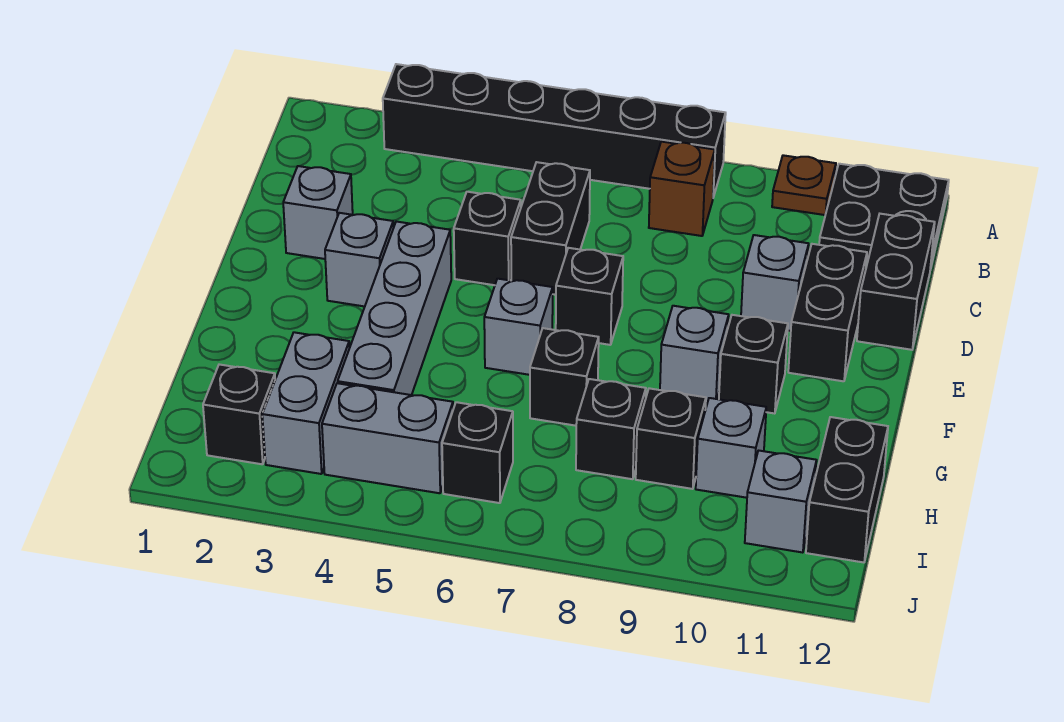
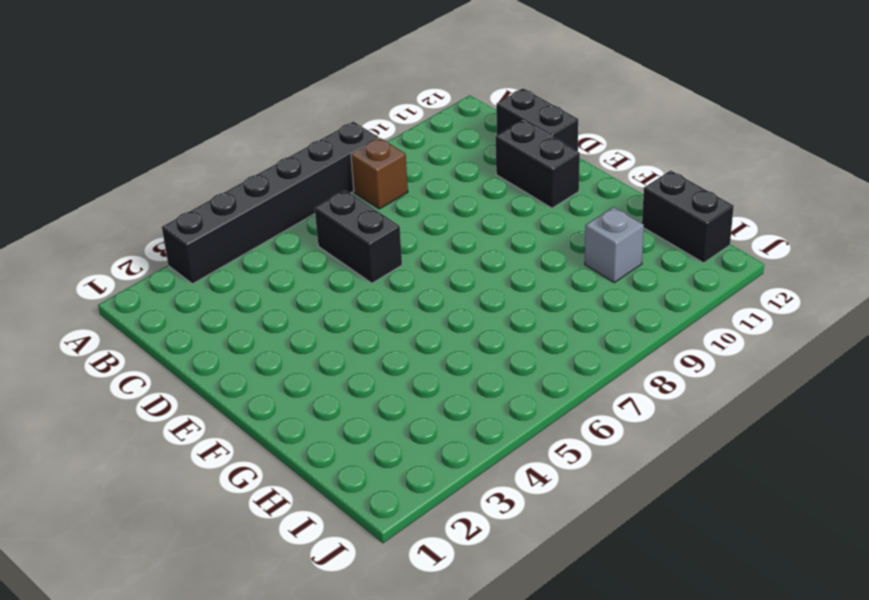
none -> brown 1x1 plate [772,155,836,215]
none -> black 2x2 plate [819,164,949,269]
none -> grey 1x1 brick [283,166,353,259]

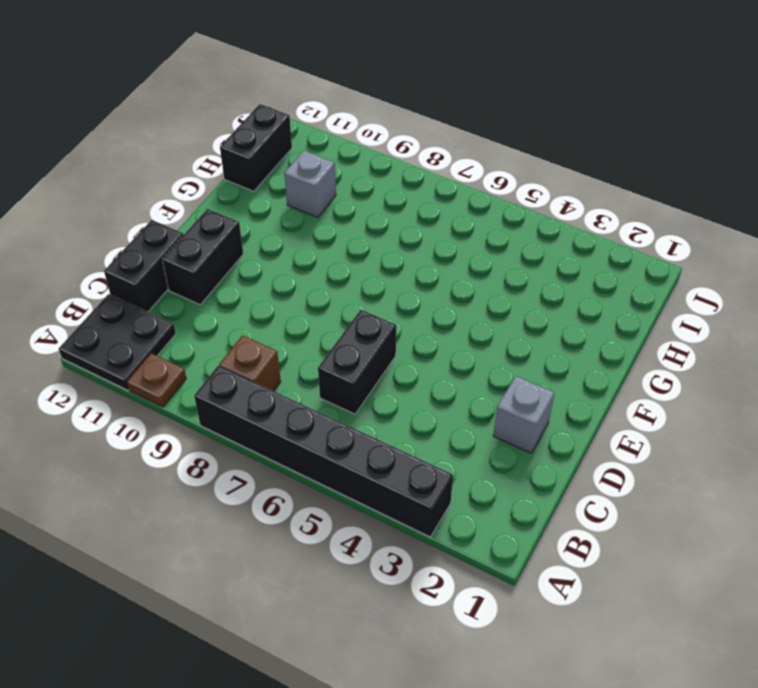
none -> black 1x1 brick [454,192,521,285]
none -> grey 1x1 brick [741,235,809,331]
none -> grey 1x1 brick [325,213,393,306]

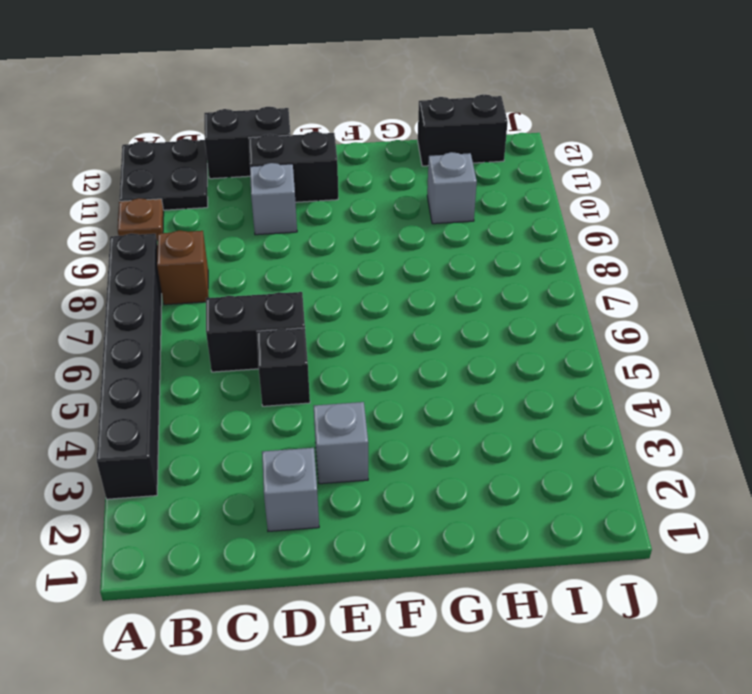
none -> grey 1x4 brick [338,222,451,395]
none -> black 1x1 brick [556,248,623,345]
none -> grey 1x1 brick [484,279,553,375]

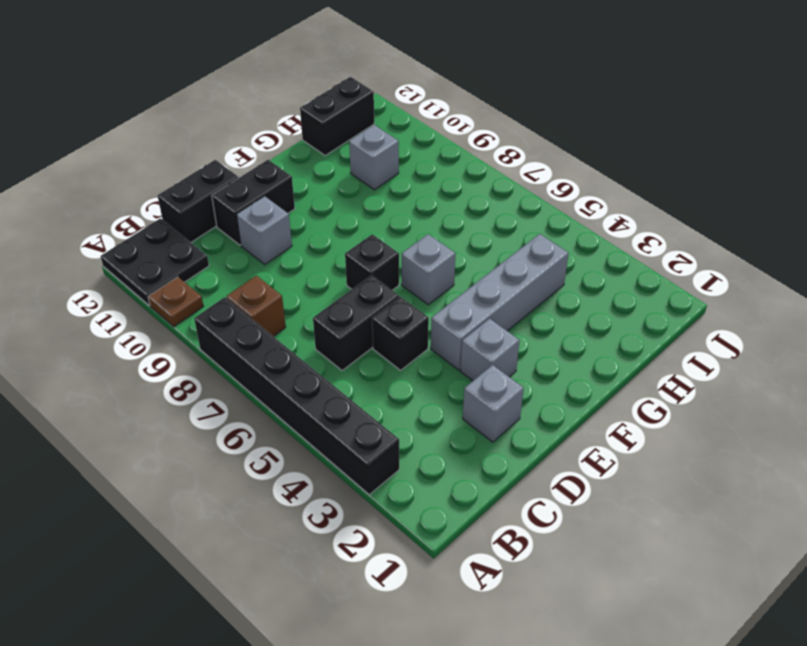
none -> grey 1x1 brick [660,306,729,403]
none -> black 1x1 brick [719,315,788,414]
none -> black 1x1 brick [530,328,599,426]

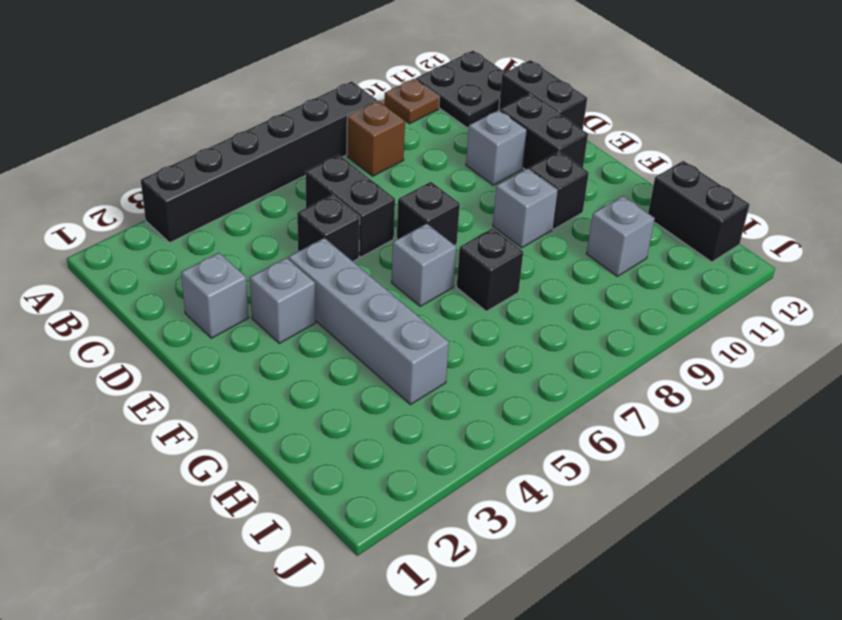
none -> grey 1x2 brick [262,332,349,474]
none -> black 1x1 brick [576,379,646,479]
none -> black 1x1 brick [636,388,706,489]

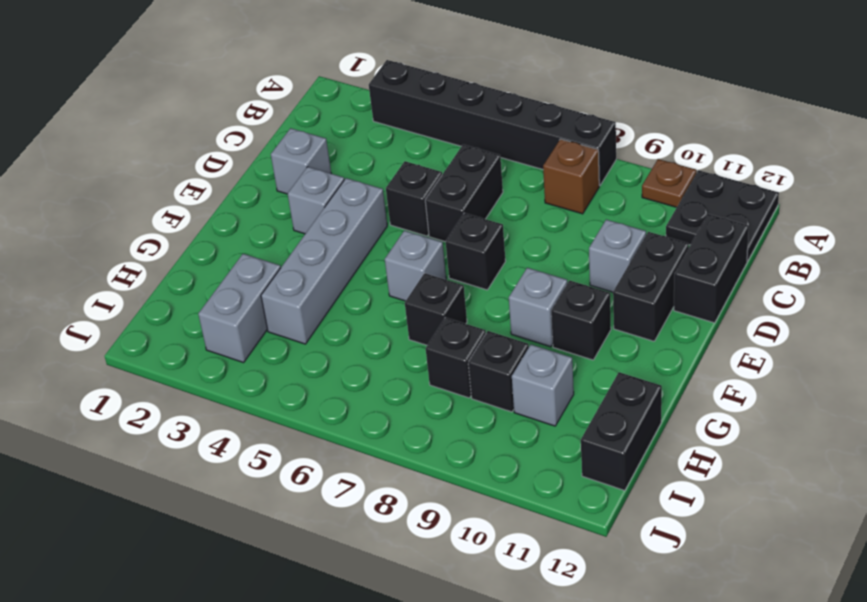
none -> black 1x1 brick [203,364,275,464]
none -> grey 1x2 brick [322,383,453,493]
none -> black 1x1 brick [442,402,513,503]

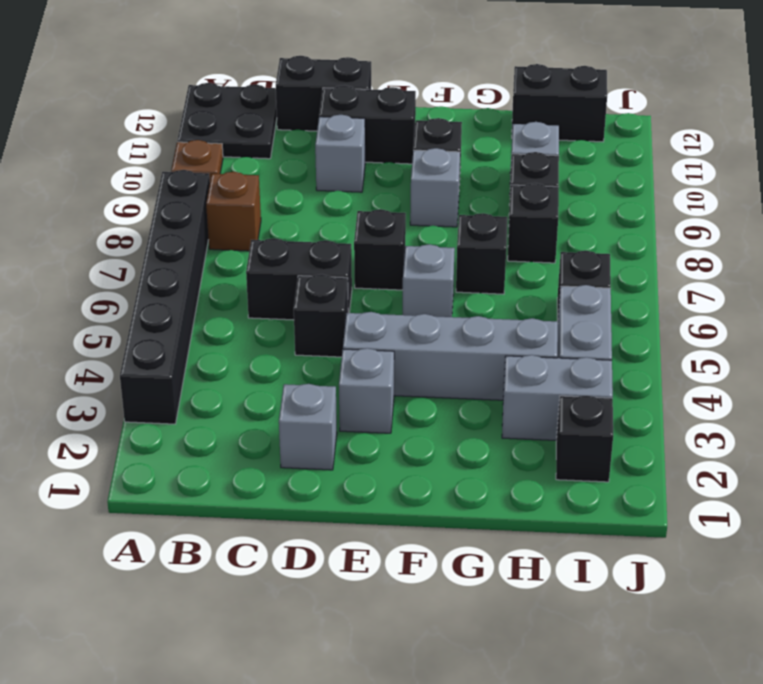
none -> grey 1x1 brick [745,451,817,553]

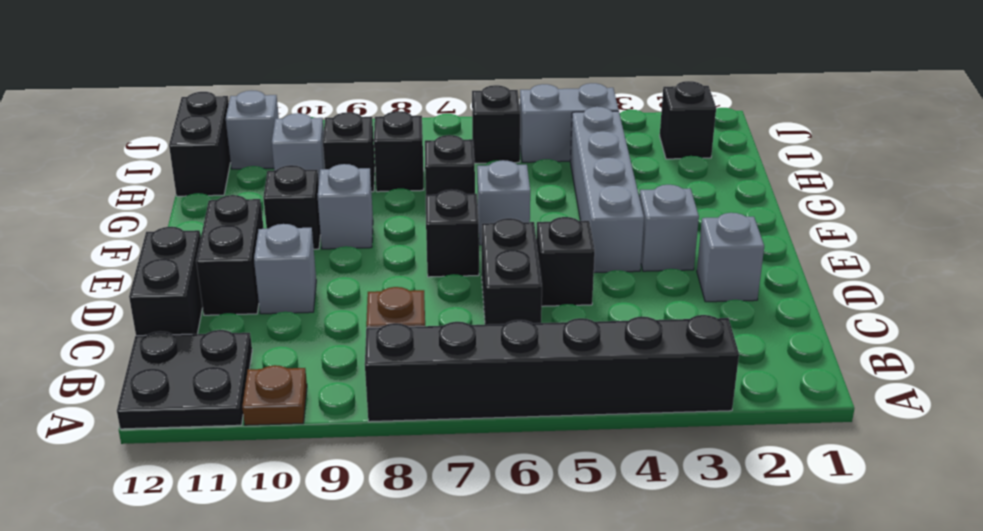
none -> grey 1x2 brick [262,332,349,474]

